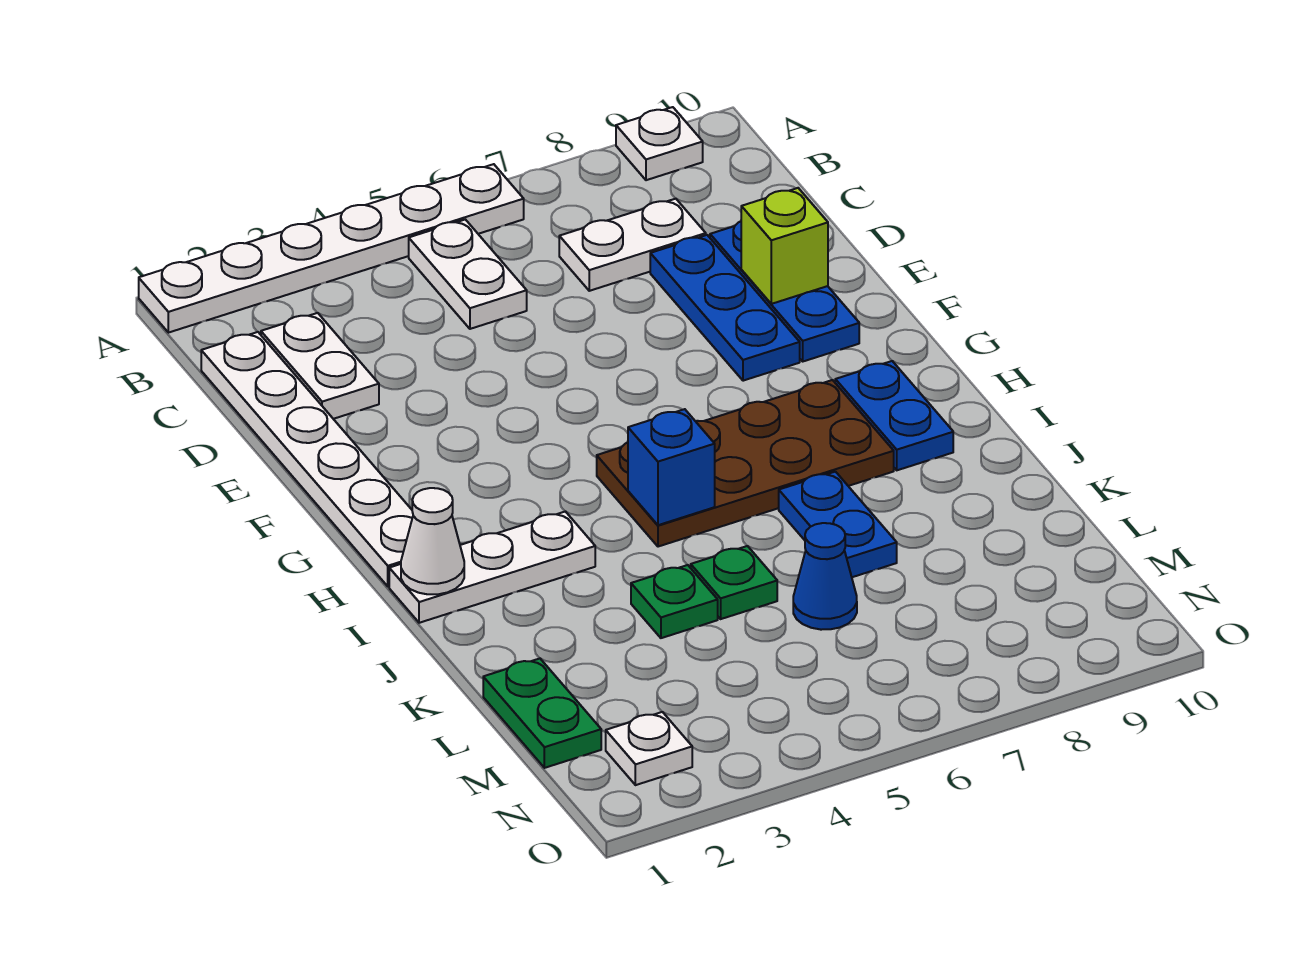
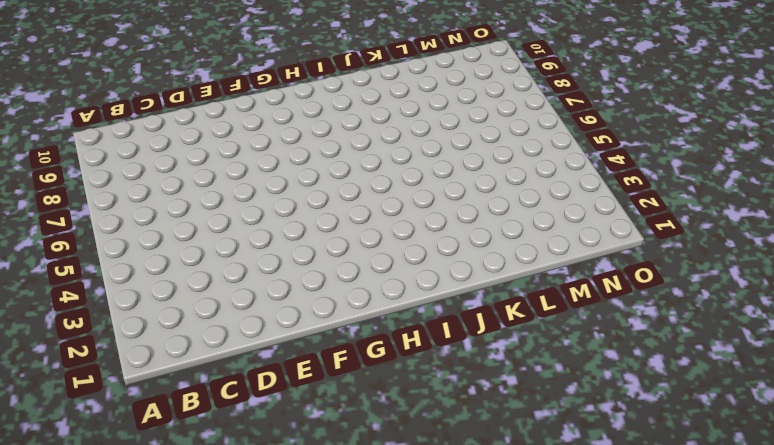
none -> white 1x6 plate [139,164,524,333]
none -> white 1x1 plate [616,107,703,180]
none -> white 1x2 plate [409,220,527,329]

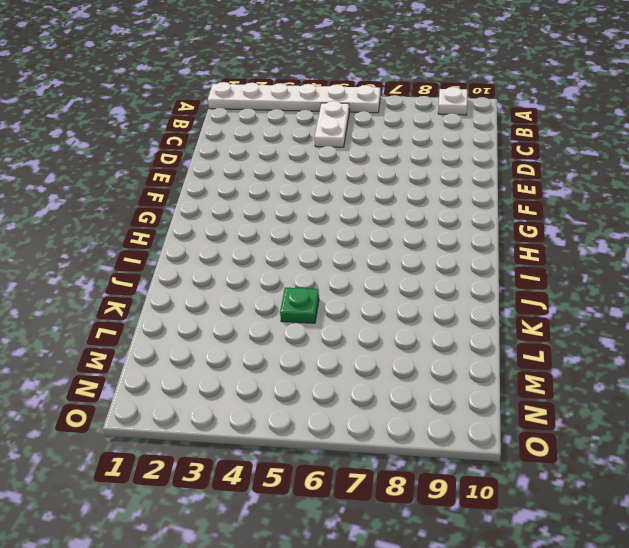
none -> white 1x6 plate [201,332,413,586]
none -> white 1x2 plate [261,313,379,419]
none -> white 1x2 plate [559,199,706,291]

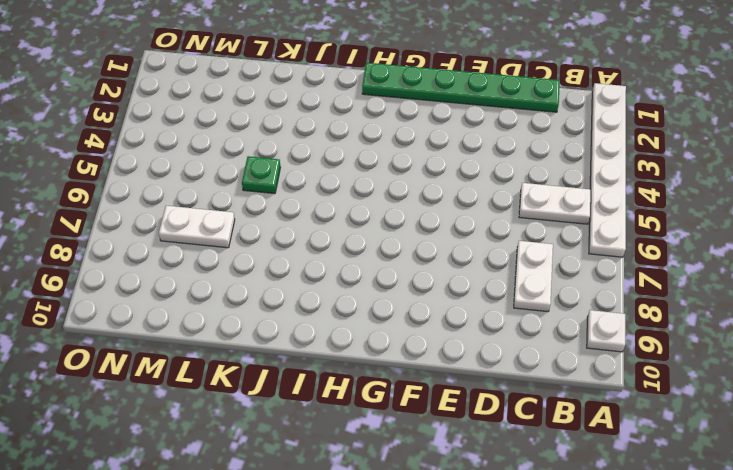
green 1x6 plate [362,63,560,112] -> white 1x6 plate [201,332,413,586]
white 1x2 plate [159,206,235,248] -> white 1x2 plate moved to [261,313,379,419]
none -> blue 1x3 plate [650,235,800,381]
none -> blue 1x3 plate [710,222,859,361]
none -> brown 2x4 plate [597,380,894,547]

